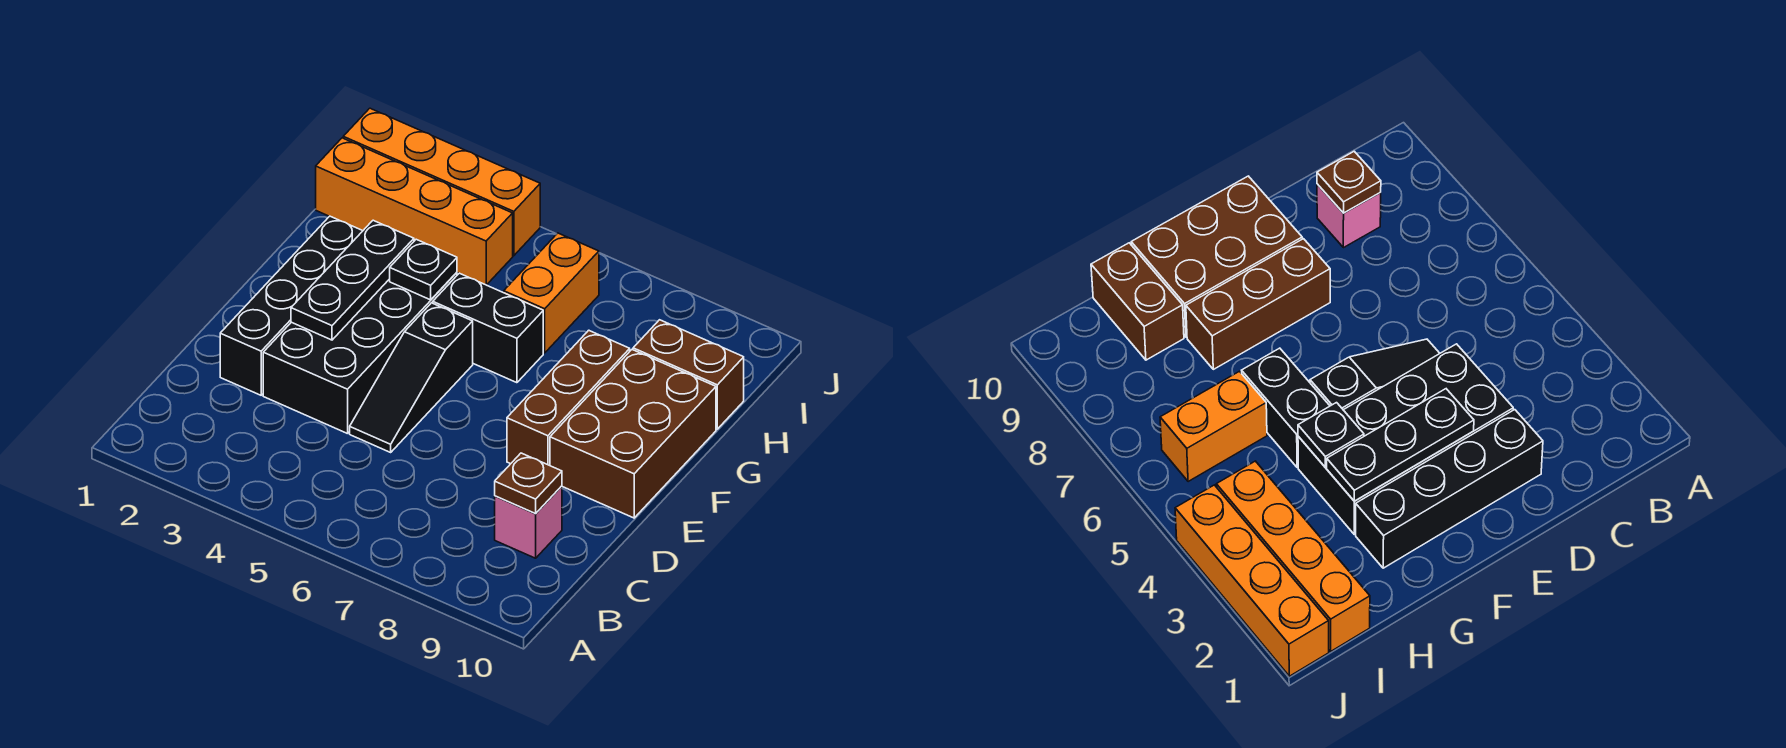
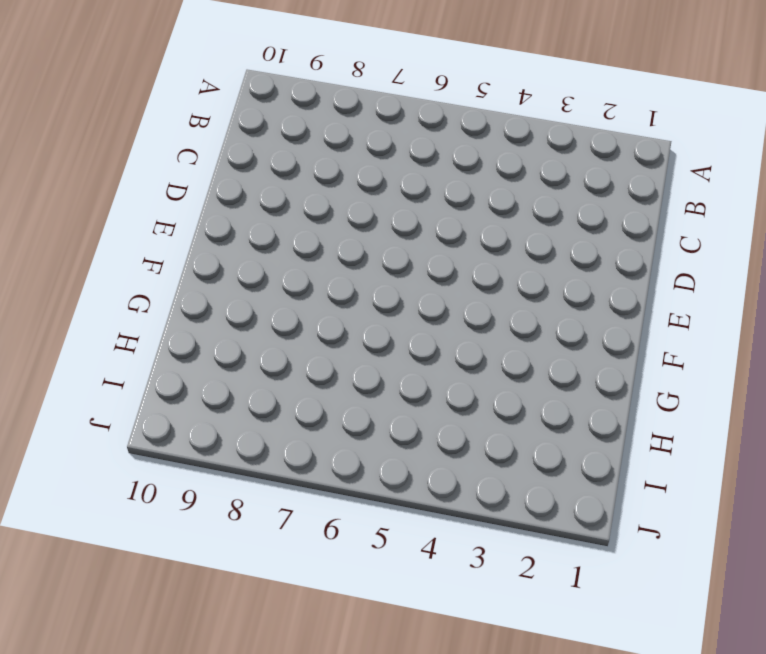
none -> pink 1x1 brick [495,486,562,558]
none -> black 1x4 brick [220,216,362,395]
none -> black 2x4 brick [263,272,457,434]

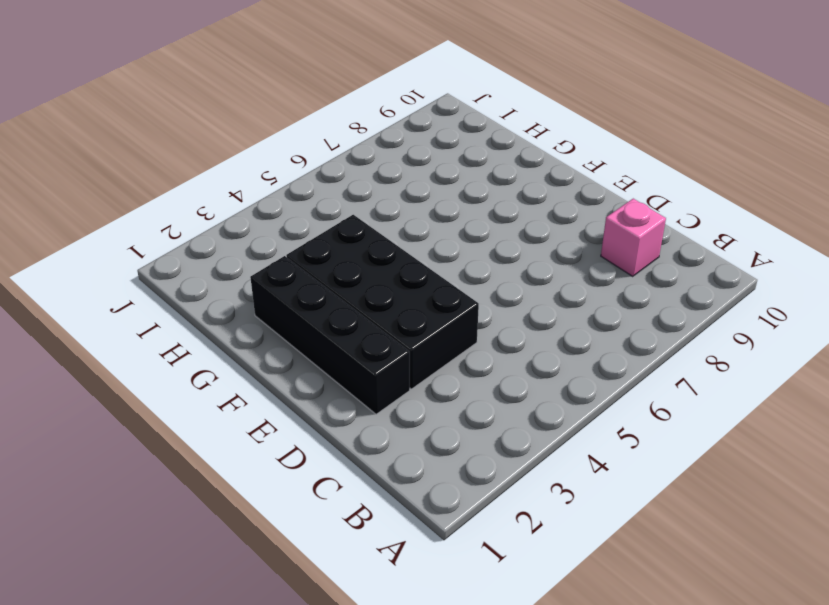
none -> black 1x3 slope [350,303,473,452]
none -> brown 1x3 brick [507,330,630,466]
none -> brown 2x3 brick [550,350,716,518]

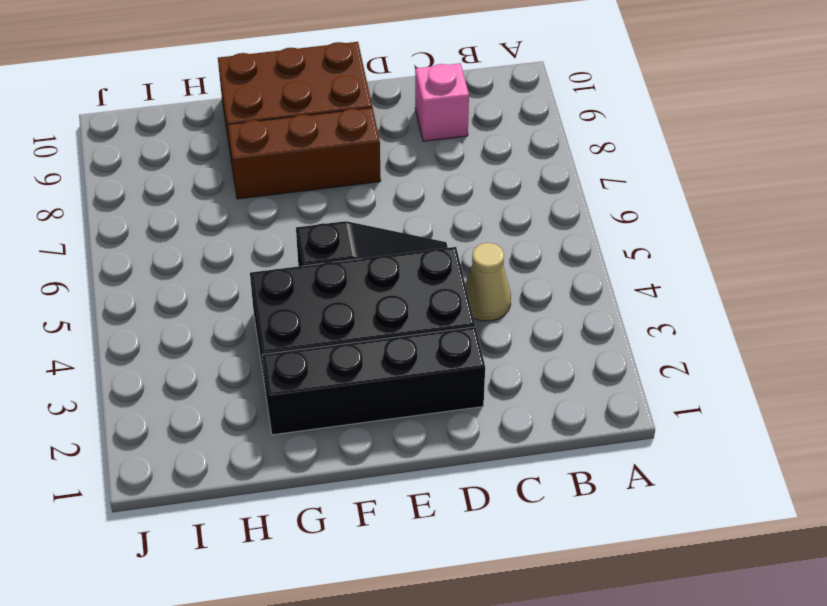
tan 1x1 cone [465,243,511,321] -> none
none -> black 1x2 brick [433,273,543,383]
none -> orange 1x2 brick [504,233,599,353]
none -> brown 1x2 brick [633,320,744,429]

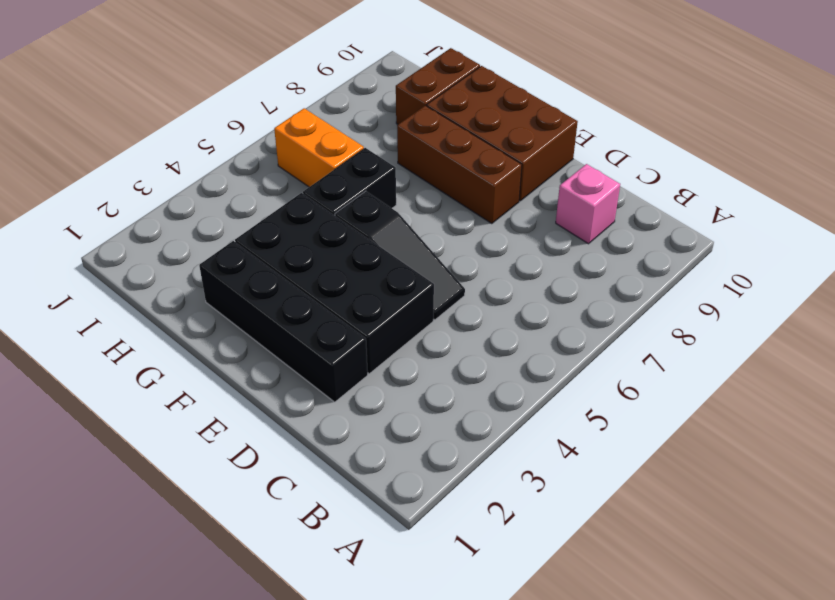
none -> orange 1x4 brick [316,138,513,285]
none -> orange 1x4 brick [343,108,540,256]
none -> brown 1x1 plate [495,453,562,514]

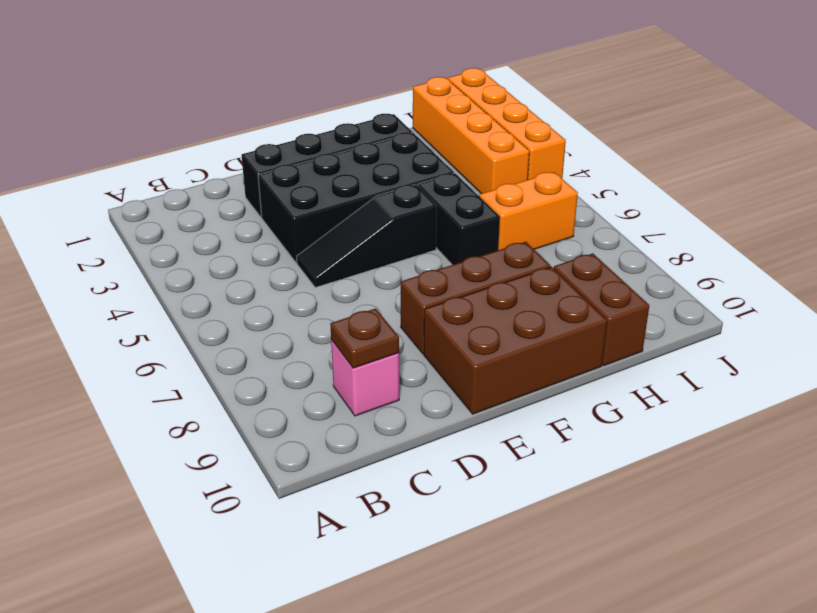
none -> black 1x3 plate [291,220,414,340]
none -> black 1x1 plate [390,239,457,300]

